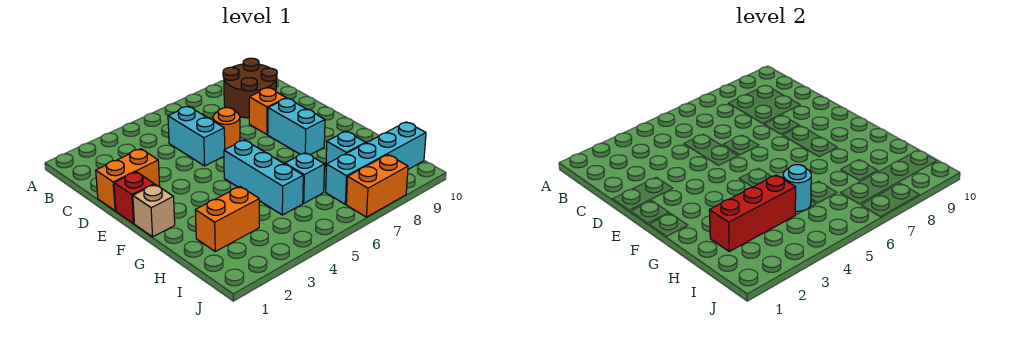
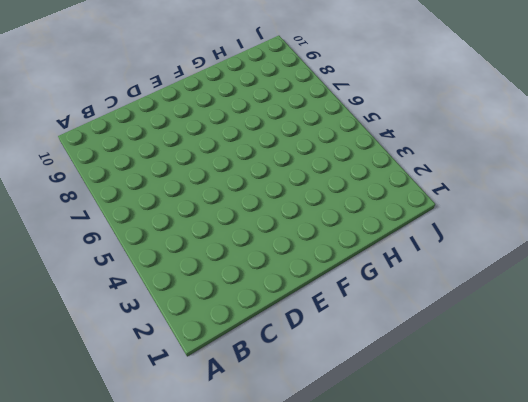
none -> brown 2x2 round brick [223,58,277,118]
none -> cyan 1x2 brick [168,106,225,166]
none -> orange 1x2 brick [96,149,160,211]

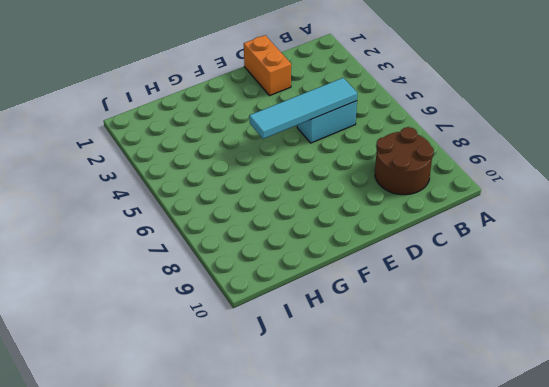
cyan 1x4 tile [249,78,357,139] -> none
none -> orange 1x1 round brick [213,108,240,149]
none -> orange 1x1 brick [249,88,286,135]
none -> red 1x1 brick [114,172,154,224]

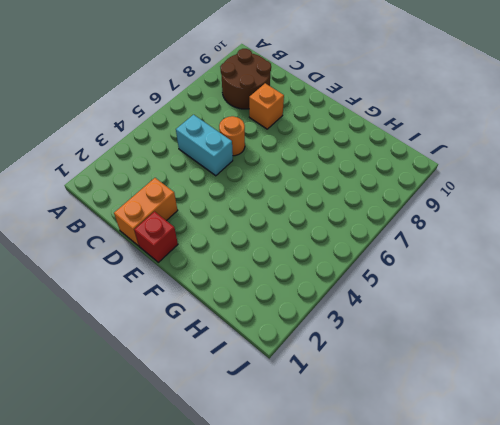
none -> cyan 1x2 brick [268,98,325,155]
none -> tan 1x1 brick [133,184,175,237]
none -> cyan 1x3 brick [224,140,303,215]

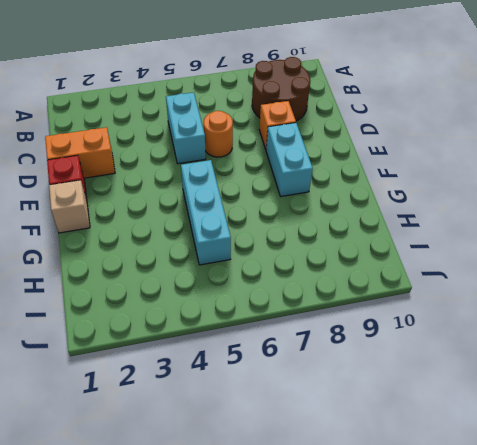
none -> orange 1x2 brick [195,187,259,251]
none -> cyan 1x1 brick [285,153,325,203]
none -> cyan 1x1 brick [326,131,366,167]

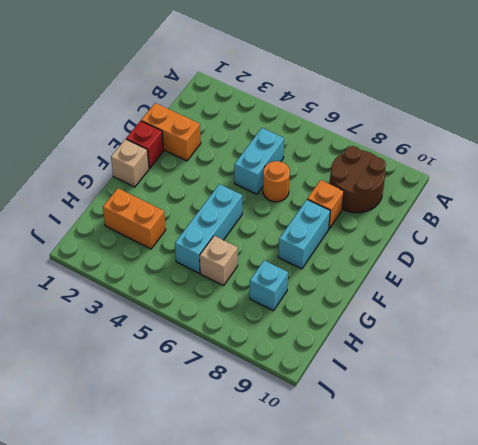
tan 1x1 brick [200,236,238,286] -> cyan 1x1 brick [285,153,325,203]
none -> cyan 1x4 brick [326,122,426,204]
none -> orange 1x2 brick [346,155,408,217]
none -> red 1x3 brick [709,175,796,251]

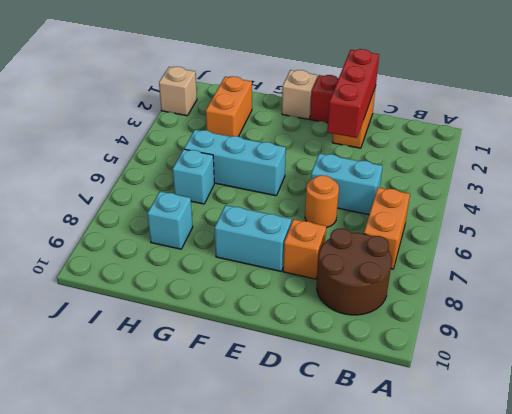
orange 1x2 brick [364,187,410,269] -> orange 1x2 brick moved to [346,155,408,217]
red 1x3 brick [327,49,379,138] -> red 1x3 brick moved to [709,175,796,251]
tan 1x1 brick [159,67,197,116] -> none
none -> cyan 1x4 brick [326,122,426,204]
none -> cyan 1x1 round brick [783,165,811,211]

